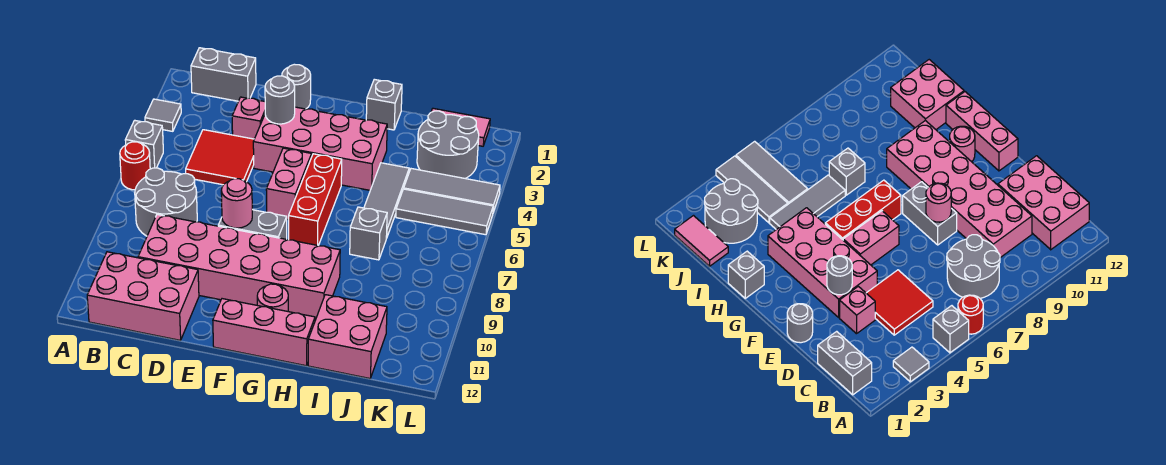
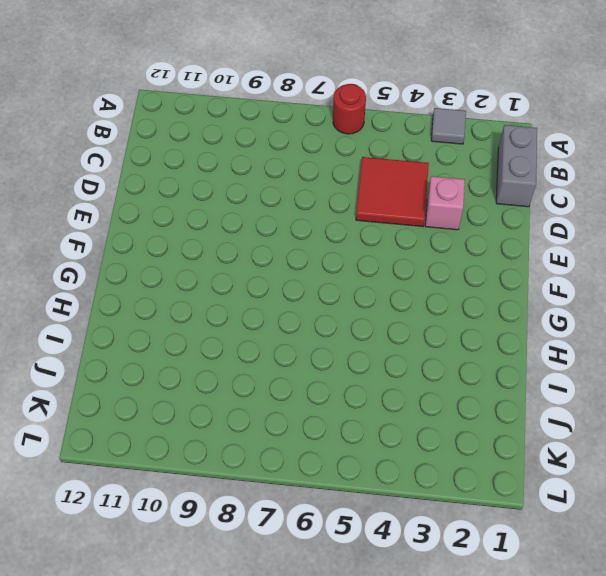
none -> grey 1x1 brick [125,120,163,169]
none -> grey 2x2 round brick [135,168,197,236]
none -> pink 2x3 brick [87,252,199,340]

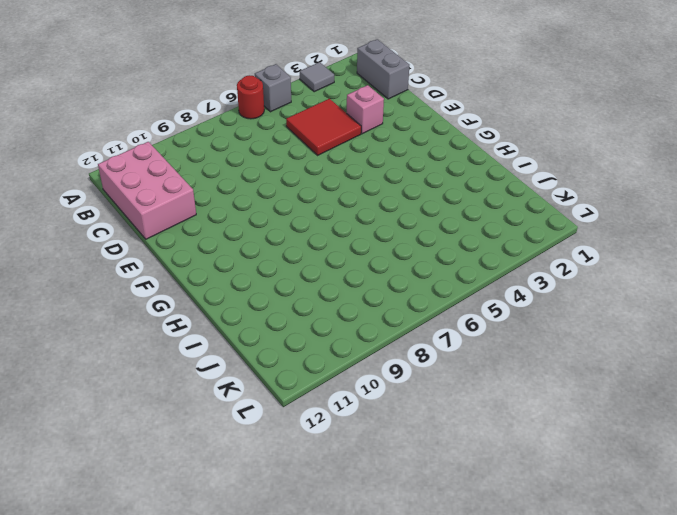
none -> grey 2x2 round brick [135,168,197,236]
none -> pink 2x6 brick [138,215,340,319]
none -> grey 1x1 round brick [282,64,311,109]

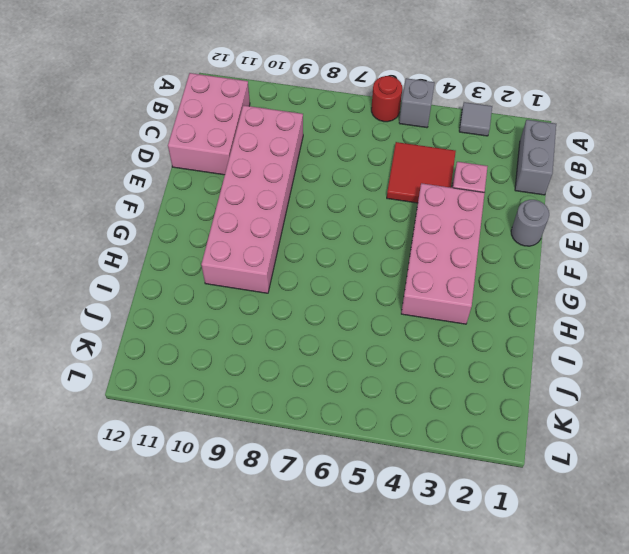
none -> grey 2x2 round brick [135,168,197,236]
none -> grey 1x2 brick [218,210,287,239]
none -> pink 1x2 brick [266,148,312,220]

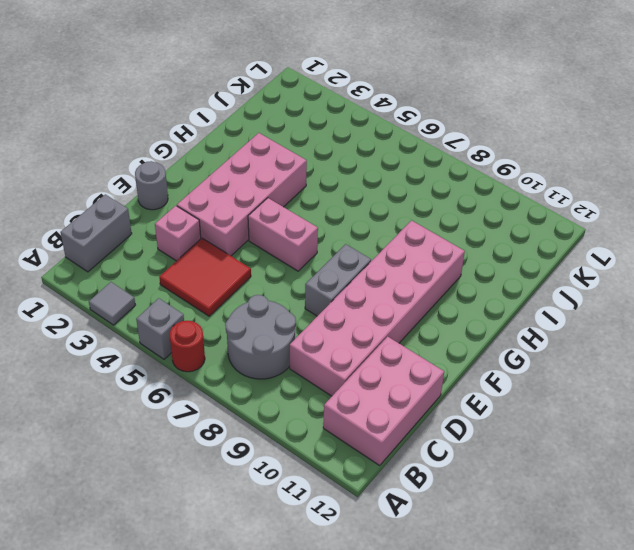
none -> pink 1x3 brick [213,299,315,366]
none -> red 1x3 brick [289,154,342,246]
none -> pink 1x1 round brick [257,284,288,311]

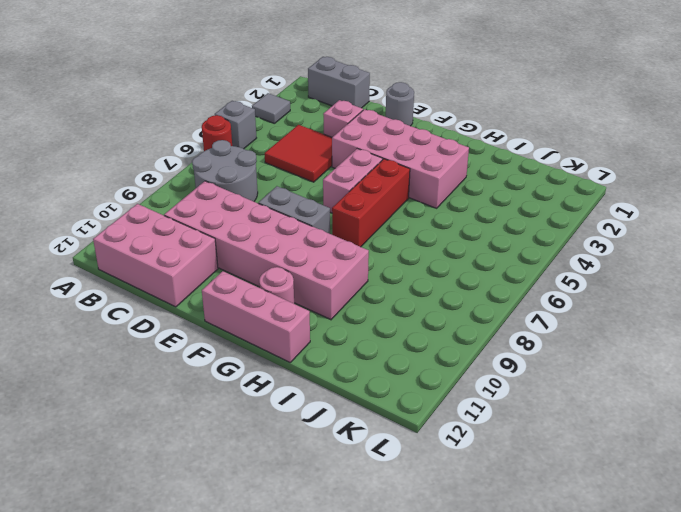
none -> grey 1x1 brick [366,79,402,130]
none -> grey 1x3 tile [364,163,409,238]
none -> grey 1x1 brick [350,207,387,260]

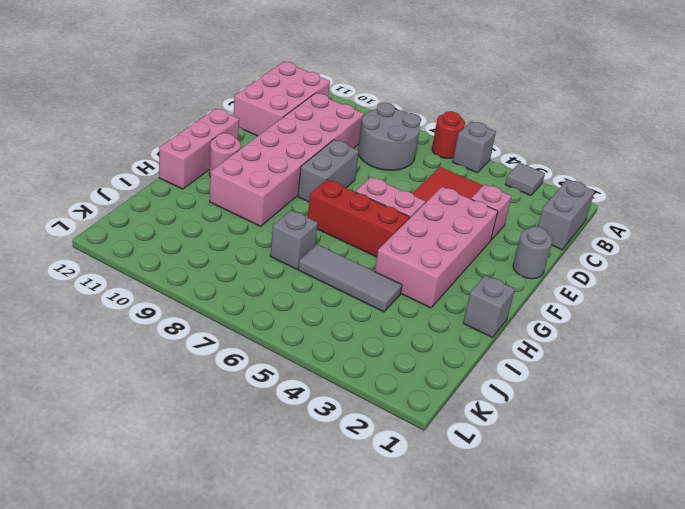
none -> pink 2x2 brick [308,295,387,378]
none -> pink 1x2 tile [431,108,490,146]
none -> grey 2x2 round brick [417,111,479,179]

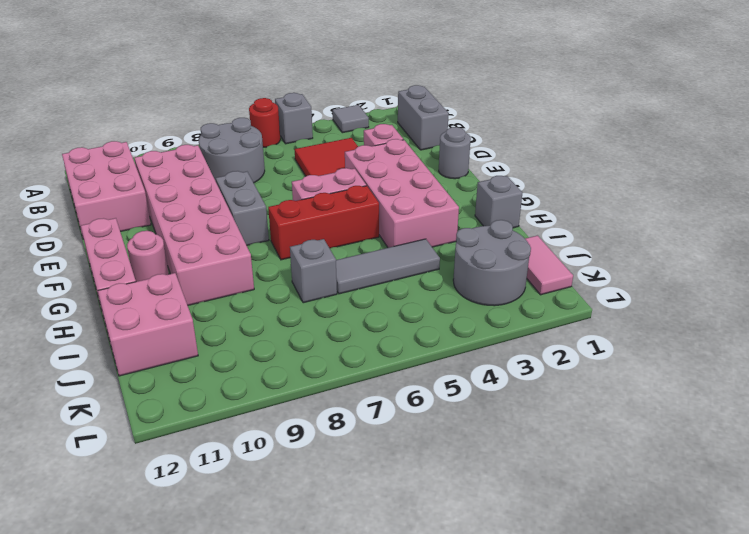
none -> grey 1x3 tile [404,169,500,212]
none -> grey 1x3 tile [396,189,493,235]
none -> grey 1x1 round brick [265,76,295,124]

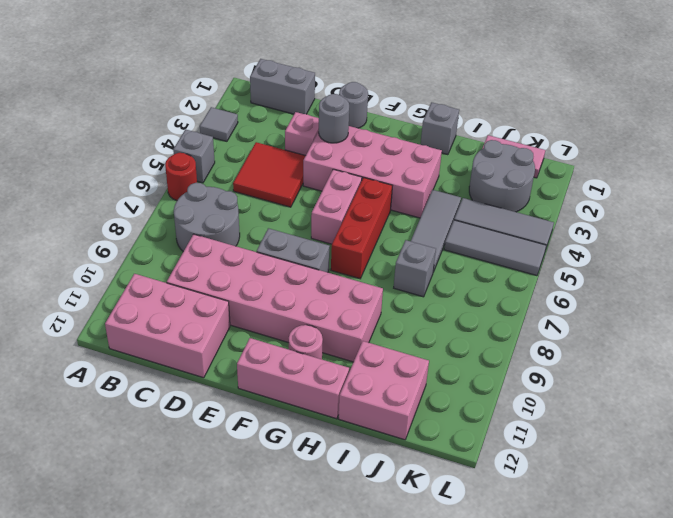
none -> pink 1x1 round brick [221,179,252,228]

